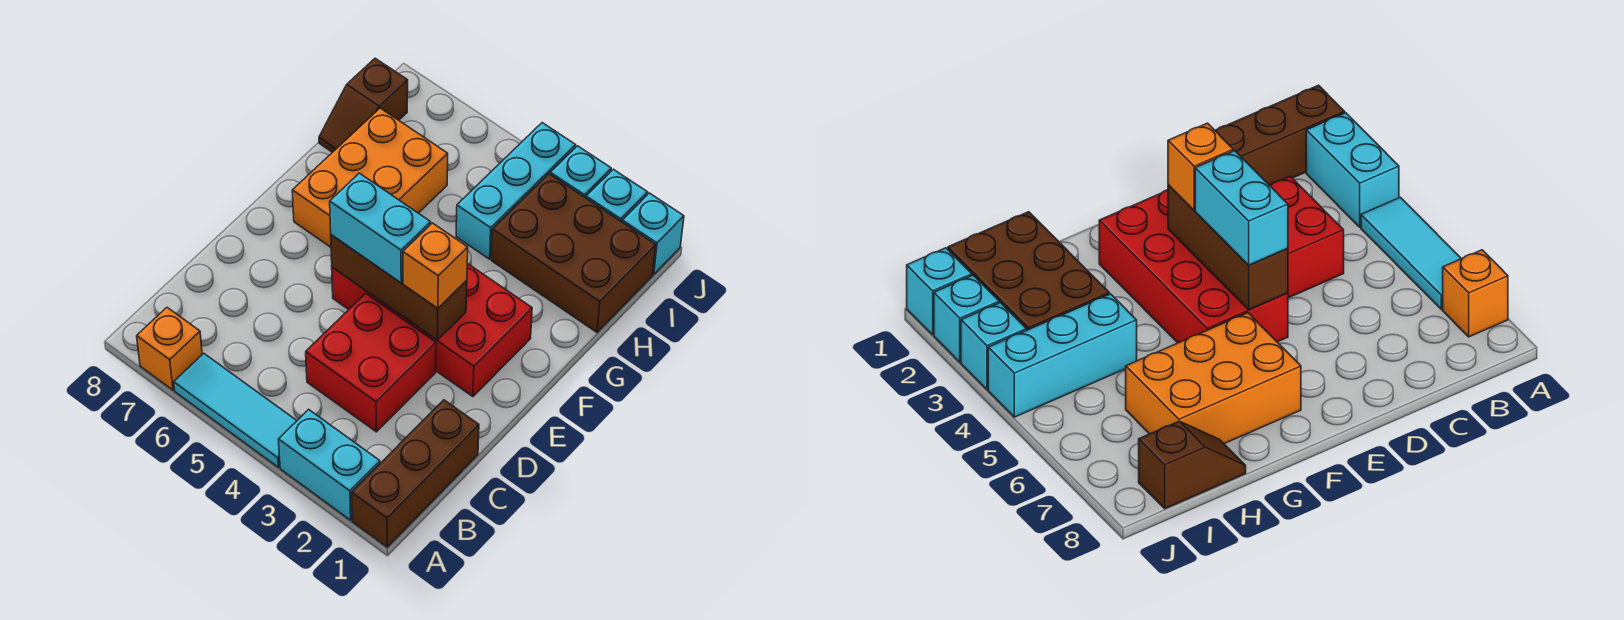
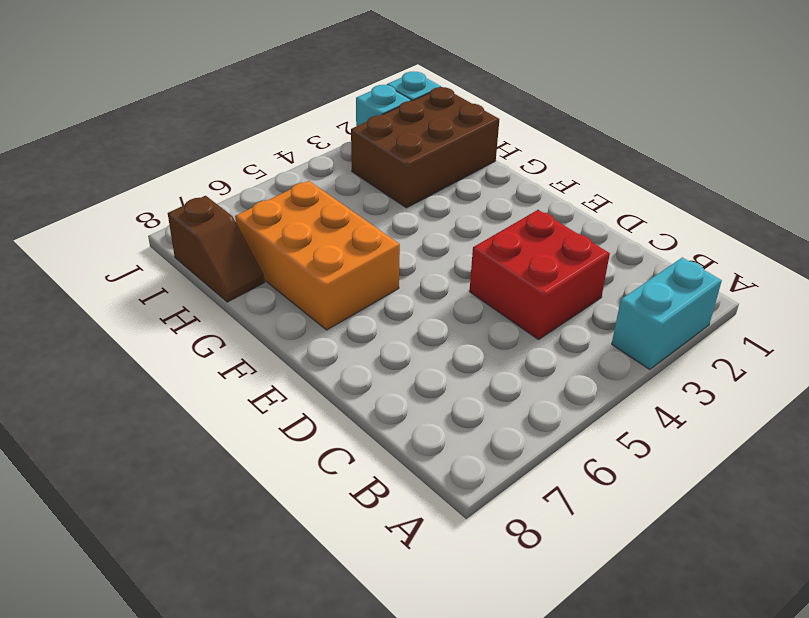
none -> brown 1x3 brick [352,400,479,547]
none -> cyan 1x3 tile [174,353,297,467]
none -> orange 1x1 brick [137,308,202,390]

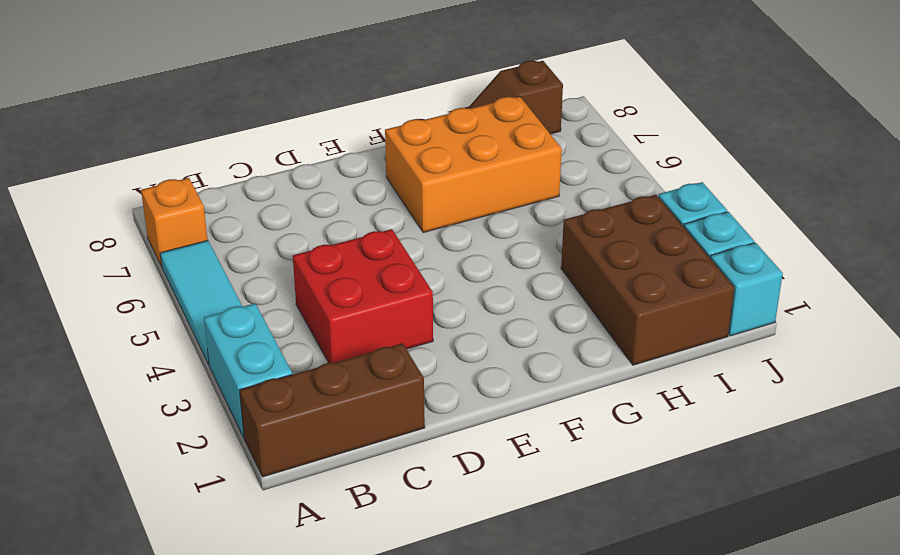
none -> red 2x4 brick [332,263,532,397]
none -> cyan 1x3 brick [456,123,576,259]
none -> brown 1x3 brick [331,235,467,340]

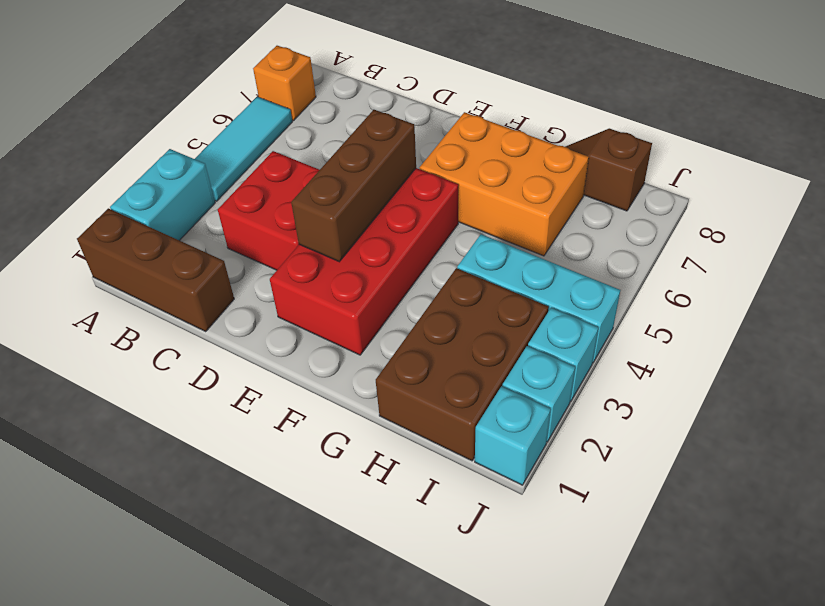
none -> orange 1x1 brick [403,223,468,308]
none -> cyan 1x2 brick [330,173,431,283]

